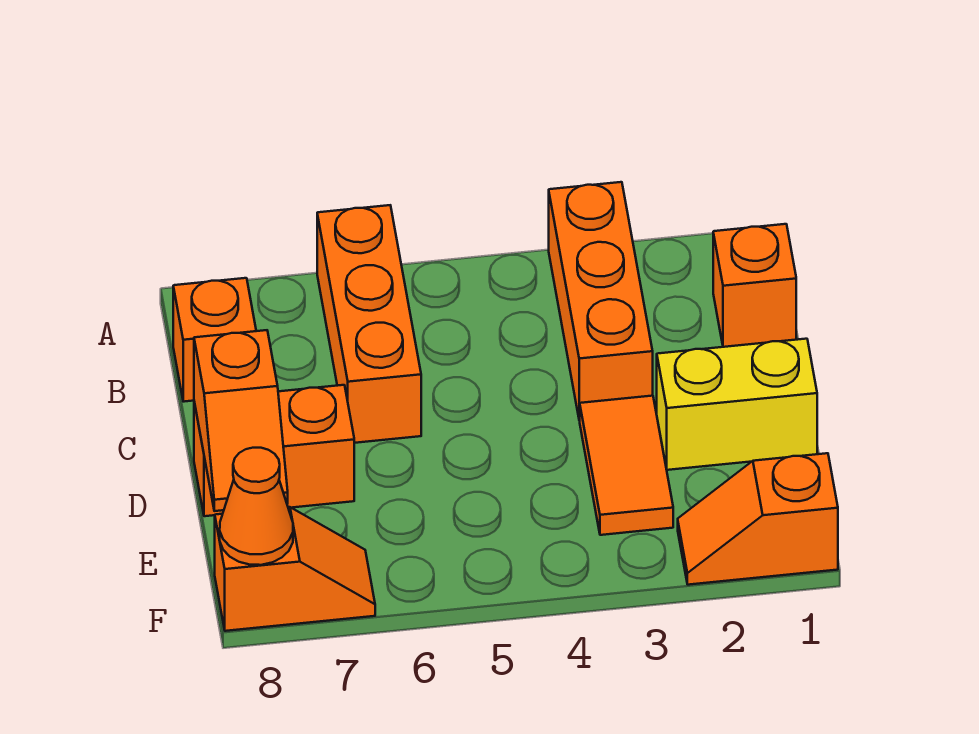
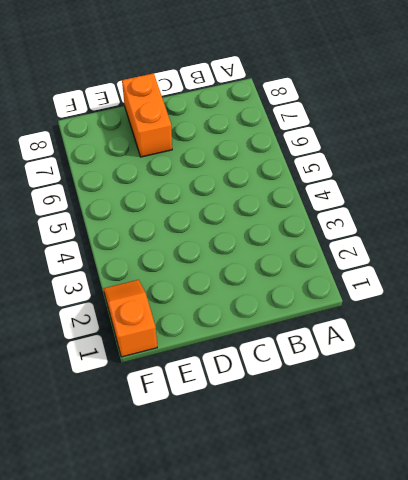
none -> orange 1x3 brick [549,182,653,420]
none -> orange 1x3 brick [317,205,421,443]

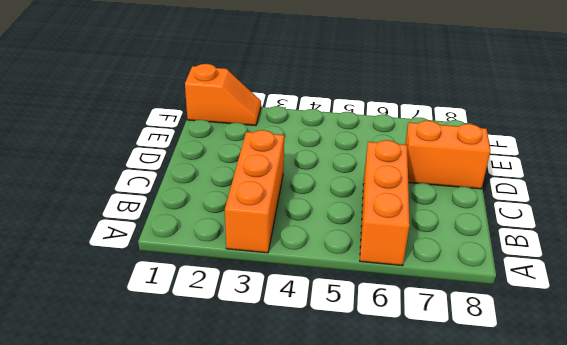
none -> orange 1x1 brick [713,224,796,347]
none -> orange 1x1 brick [173,278,256,402]

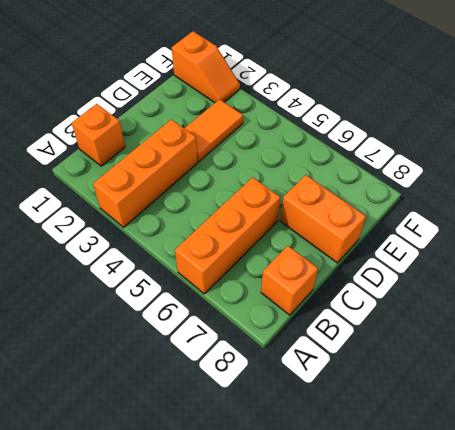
none -> yellow 1x2 brick [657,339,817,470]
none -> orange 1x2 slope [215,507,375,631]

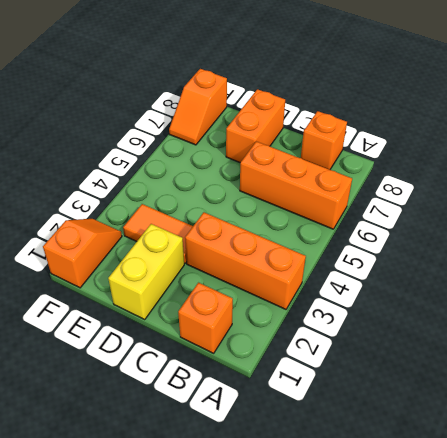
none -> orange 1x2 slope [194,330,288,511]
none -> orange 1x1 cone [220,448,293,565]

